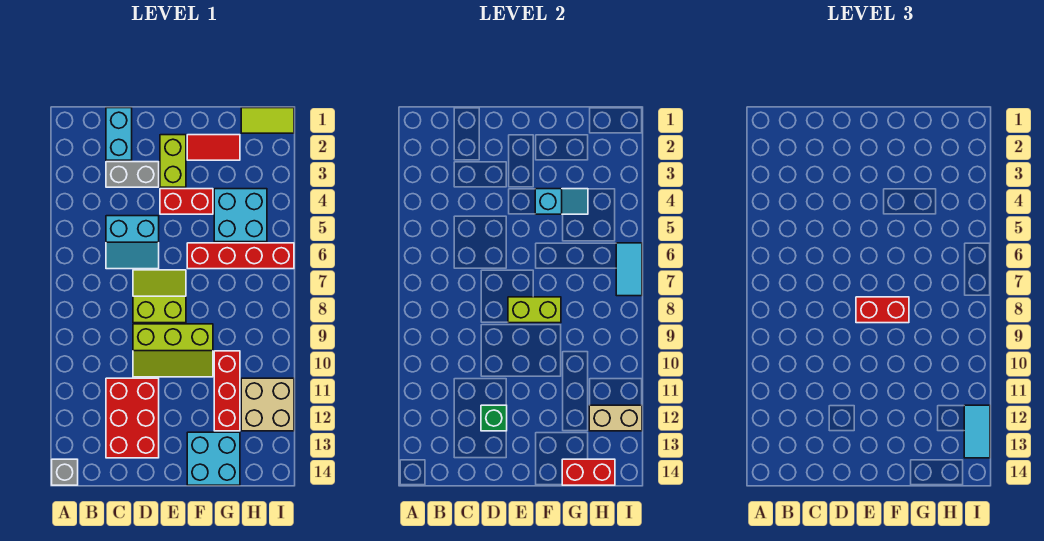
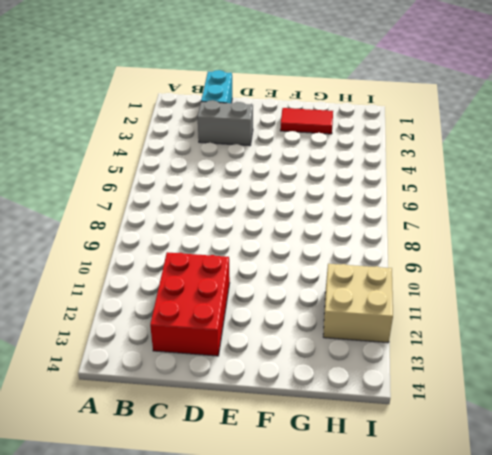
none -> grey 1x1 brick [52,459,78,485]
none -> cyan 2x2 slope [106,216,159,269]
none -> lime 2x2 slope [133,270,186,323]

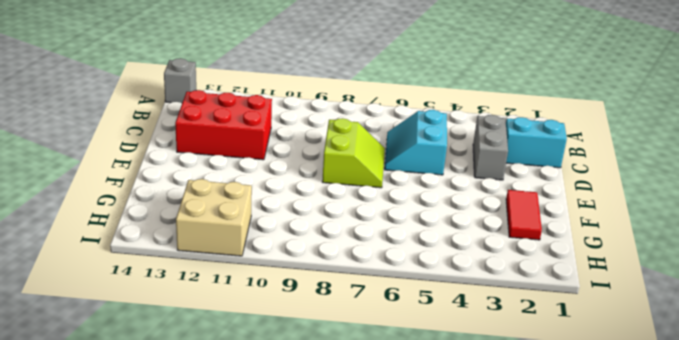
none -> lime 2x3 slope [133,324,213,377]
none -> lime 1x2 brick [160,135,186,187]
none -> red 1x2 brick [160,189,213,214]

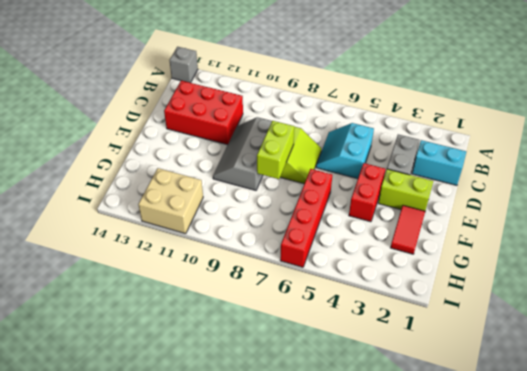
grey 2x3 slope [213,117,272,190] -> lime 2x3 slope [133,324,213,377]
none -> cyan 2x2 brick [187,432,240,485]
none -> cyan 2x2 brick [214,189,267,242]
none -> red 1x3 brick [214,351,240,431]

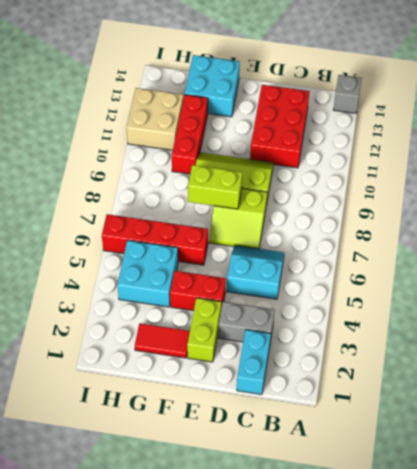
none -> lime 1x2 tile [241,108,294,133]
none -> green 1x1 brick [481,405,507,431]
none -> cyan 1x2 slope [535,189,588,214]

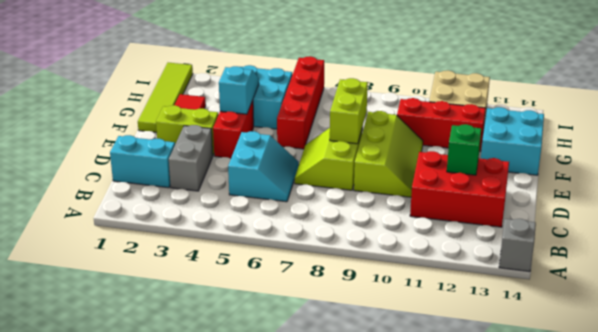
lime 1x4 tile [138,63,193,132] -> lime 1x2 tile [241,108,294,133]
none -> red 1x2 brick [562,459,615,485]
none -> tan 1x2 brick [589,405,642,431]
none -> cyan 1x2 tile [616,243,642,296]

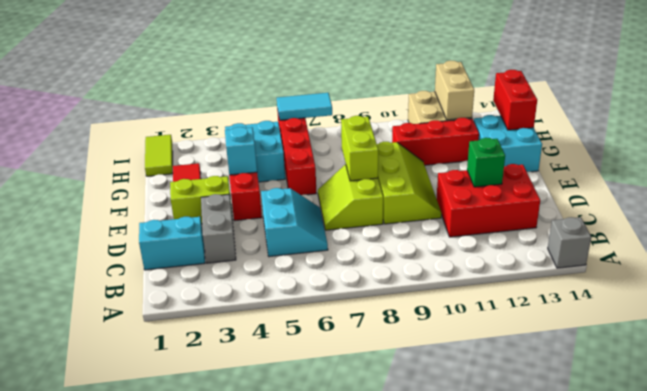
none -> red 1x2 brick [856,297,909,323]
none -> cyan 1x2 tile [964,405,990,458]

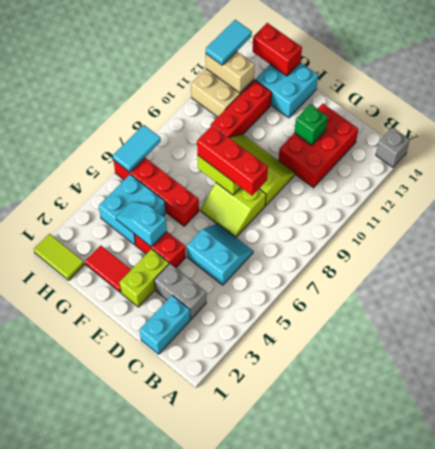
red 1x3 brick [197,125,268,196] -> red 1x2 brick [856,297,909,323]

